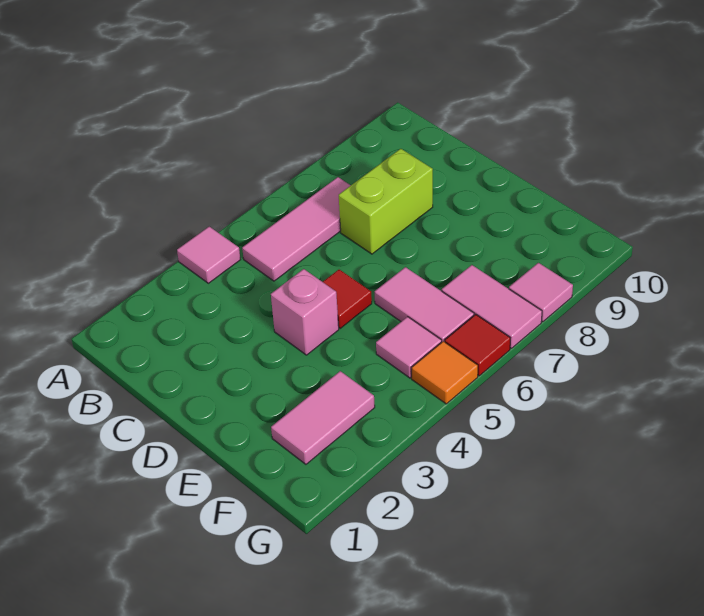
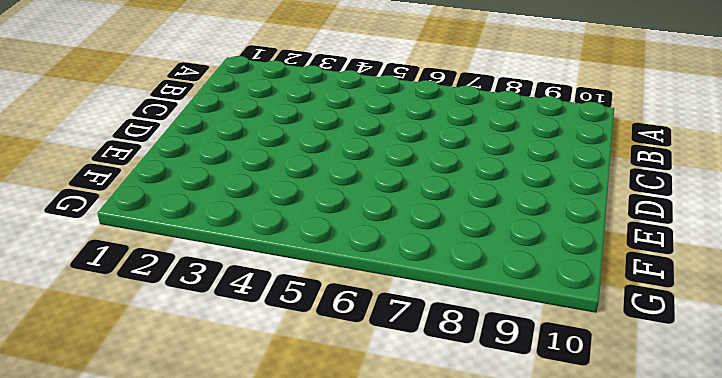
none -> pink 1x1 tile [177,227,240,283]
none -> pink 1x3 tile [242,177,351,281]
none -> lime 1x2 brick [339,149,433,254]

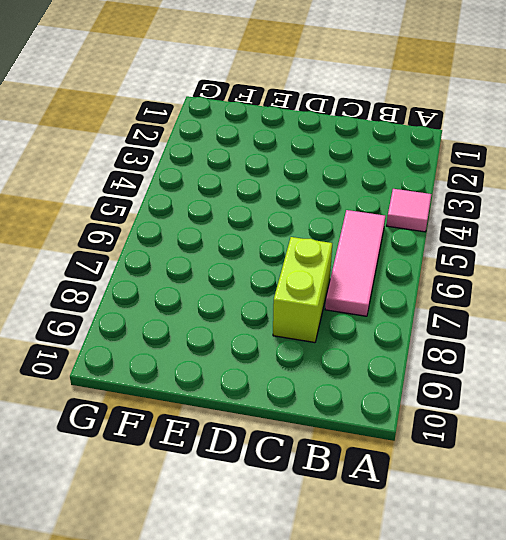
none -> pink 1x1 brick [271,269,339,355]
none -> red 1x1 tile [323,270,372,328]
none -> pink 1x2 tile [375,267,474,342]

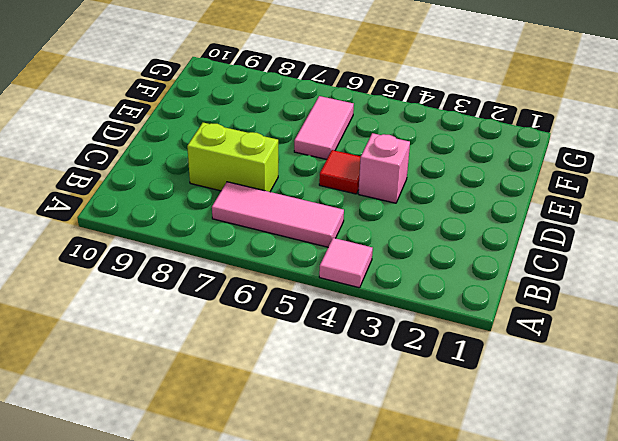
none -> pink 1x2 tile [271,371,375,464]
none -> pink 1x1 tile [376,317,442,378]
none -> pink 1x2 tile [442,265,542,348]

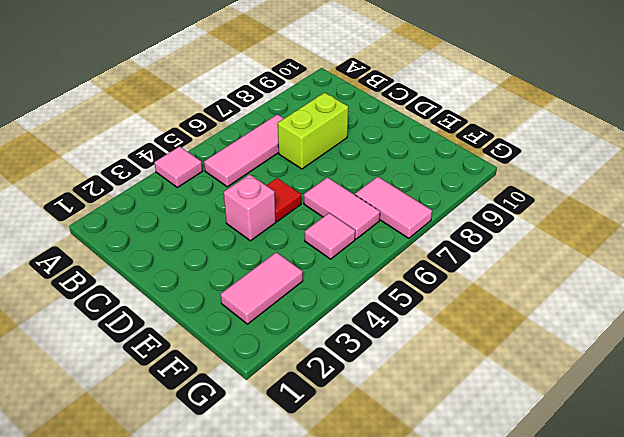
none -> orange 1x1 tile [412,341,478,404]
none -> red 1x1 tile [445,315,510,376]
none -> pink 1x1 tile [509,263,573,322]

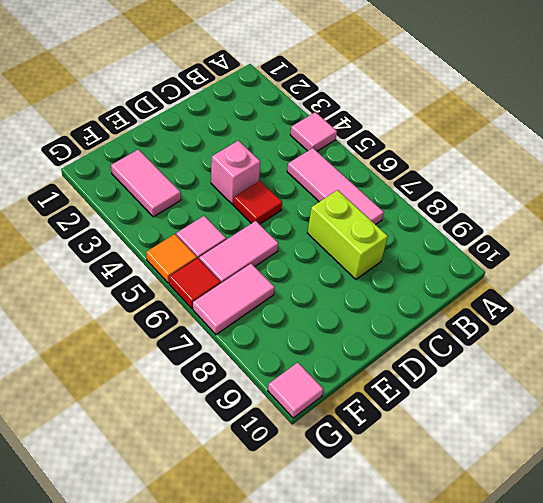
pink 1x1 tile [268,362,323,418] -> pink 1x1 tile moved to [509,263,573,322]

